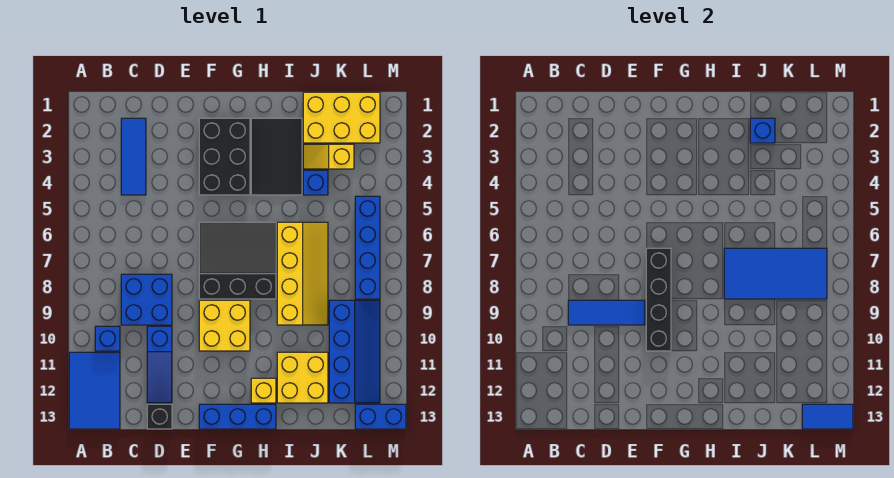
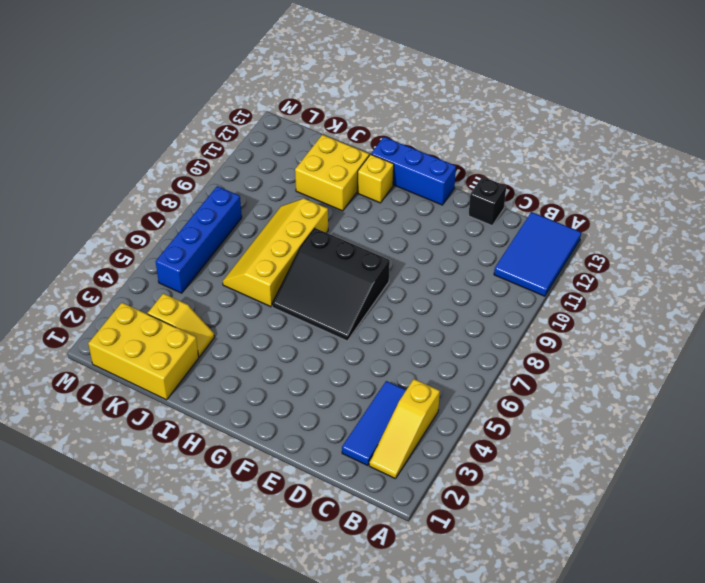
yellow 1x3 slope [369,379,440,479] -> none
none -> blue 1x1 brick [95,326,120,351]
none -> blue 2x2 brick [121,274,172,325]
none -> blue 1x3 slope [147,326,172,403]

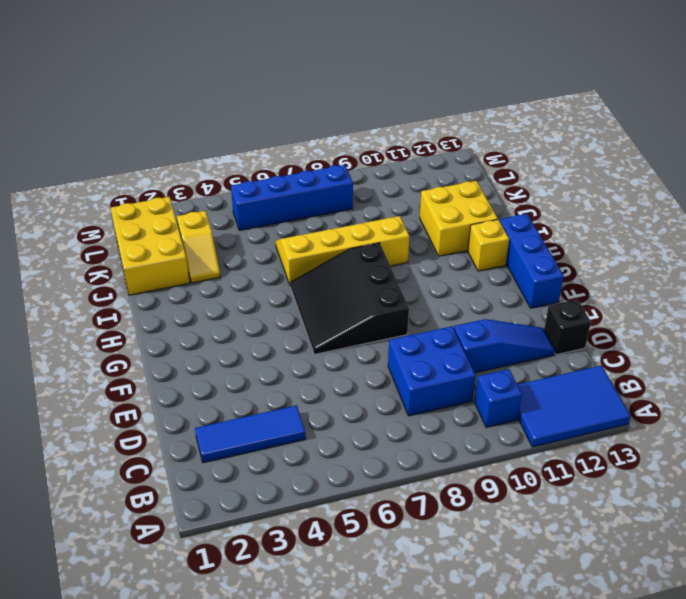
none -> black 2x3 brick [199,118,250,195]
none -> yellow 2x2 brick [199,300,250,351]
none -> black 2x3 tile [251,118,302,195]

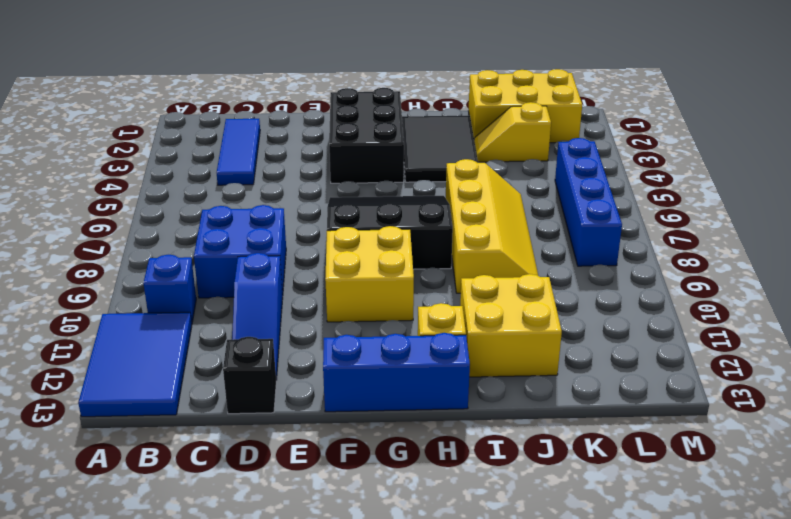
none -> blue 1x1 brick [303,170,328,195]
none -> blue 2x4 slope [329,300,380,403]
none -> blue 1x2 brick [355,404,406,429]

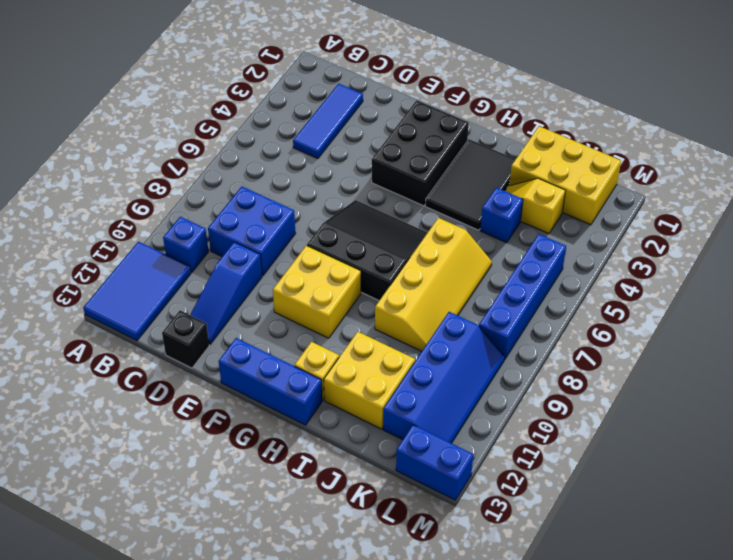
none -> blue 1x3 tile [568,300,645,325]
none -> black 1x4 brick [646,248,671,351]
none -> blue 2x4 tile [724,248,827,299]

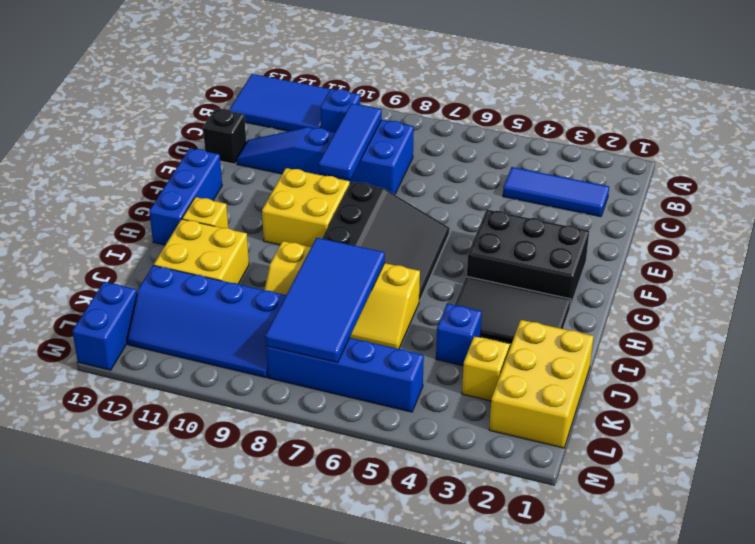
none -> black 1x4 brick [646,248,671,351]
none -> blue 1x1 brick [750,118,775,143]
none -> blue 1x2 tile [802,404,853,429]

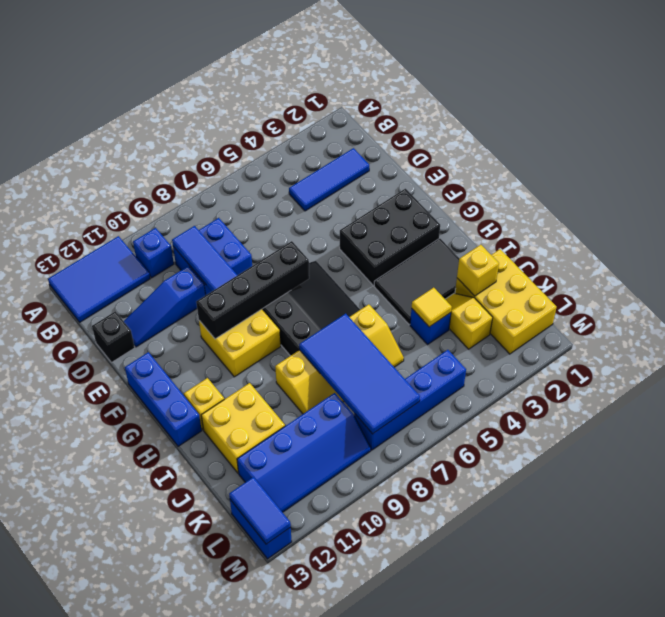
yellow 1x1 brick [457,245,499,296] -> blue 1x1 brick [750,118,775,143]
yellow 1x1 tile [412,288,452,327] -> none

